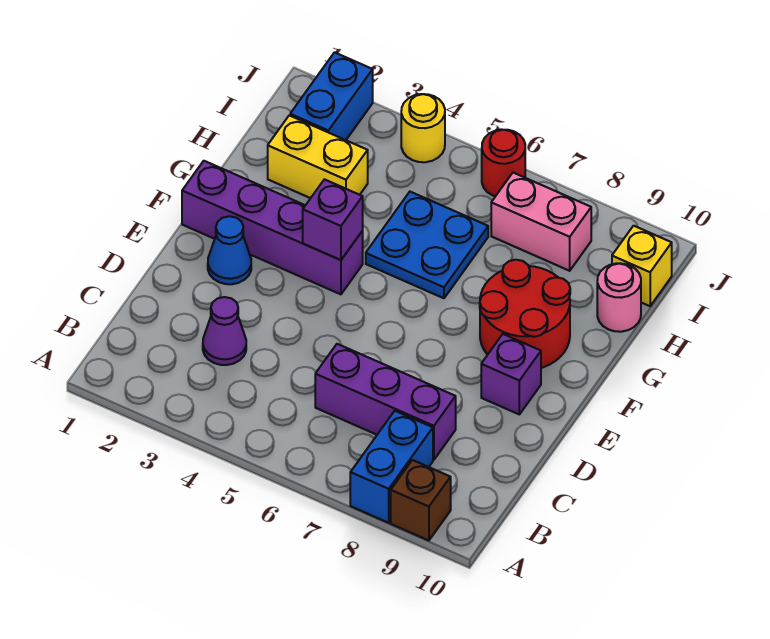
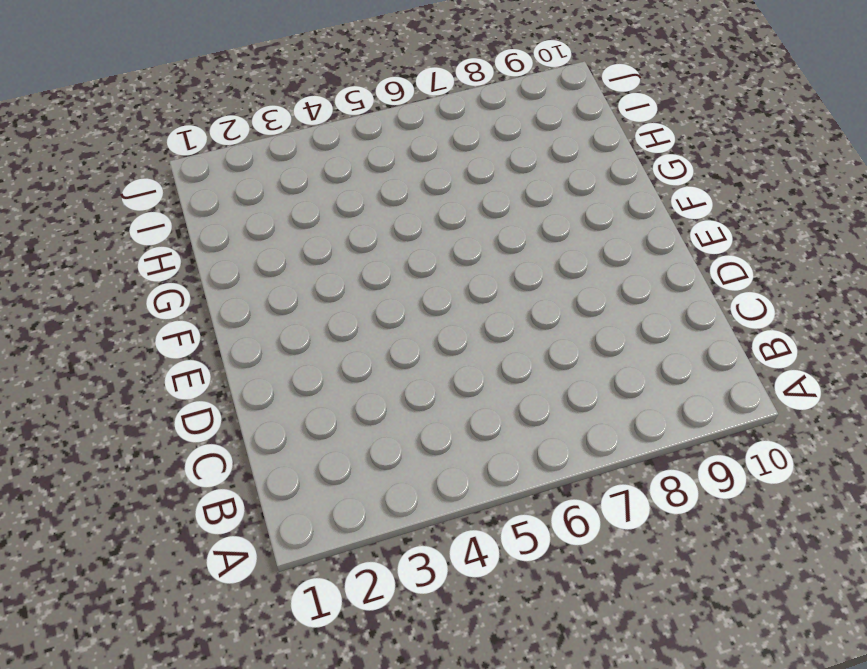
none -> blue 1x2 brick [350,411,433,523]
none -> brown 1x1 brick [391,460,451,541]
none -> purple 1x1 cone [203,297,246,365]

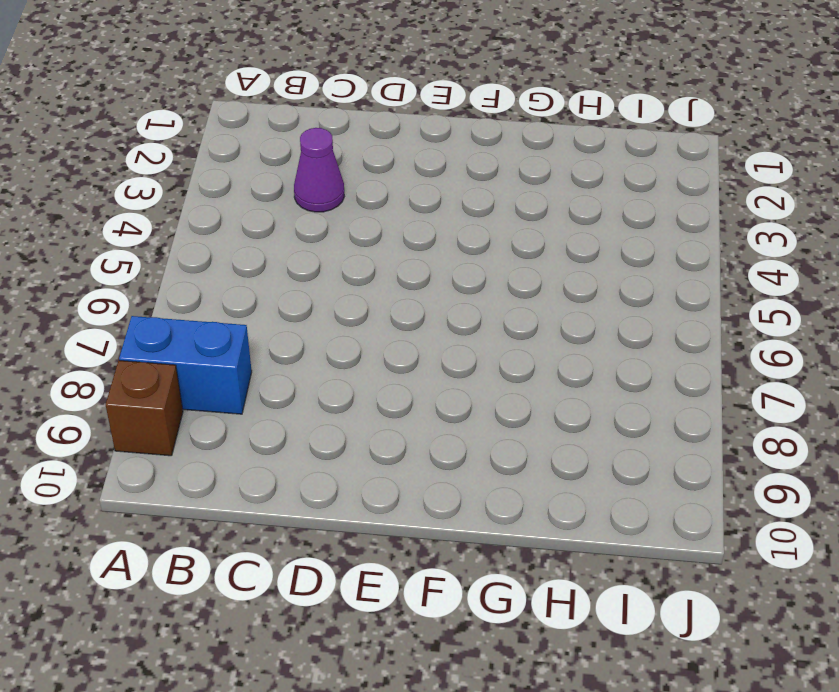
none -> purple 1x3 brick [315,344,456,460]
none -> blue 1x1 cone [208,216,251,284]
none -> purple 1x1 brick [481,334,541,414]

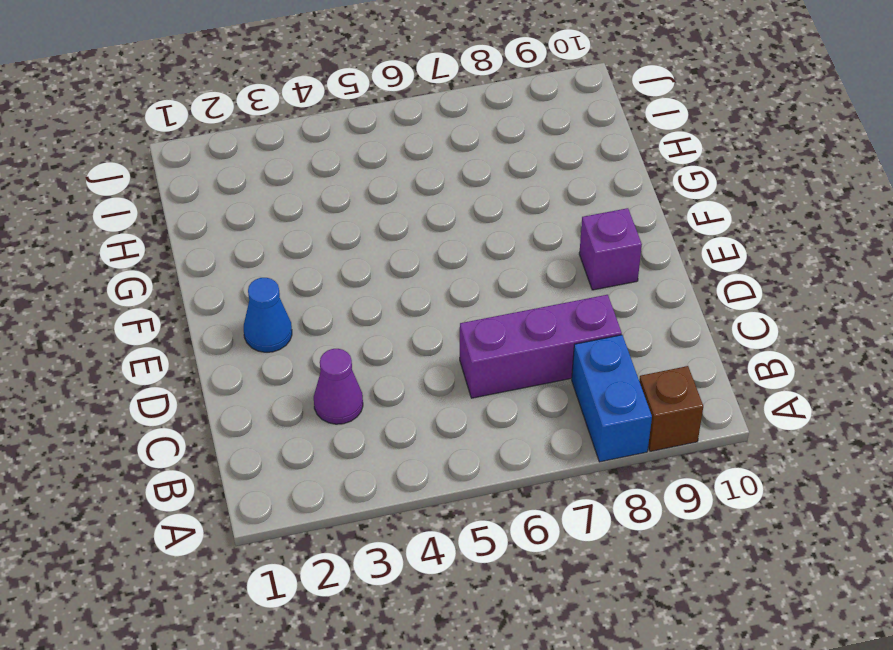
none -> purple 1x4 brick [182,161,363,294]
none -> red 2x2 round brick [480,260,570,368]
none -> blue 2x2 plate [366,192,488,298]

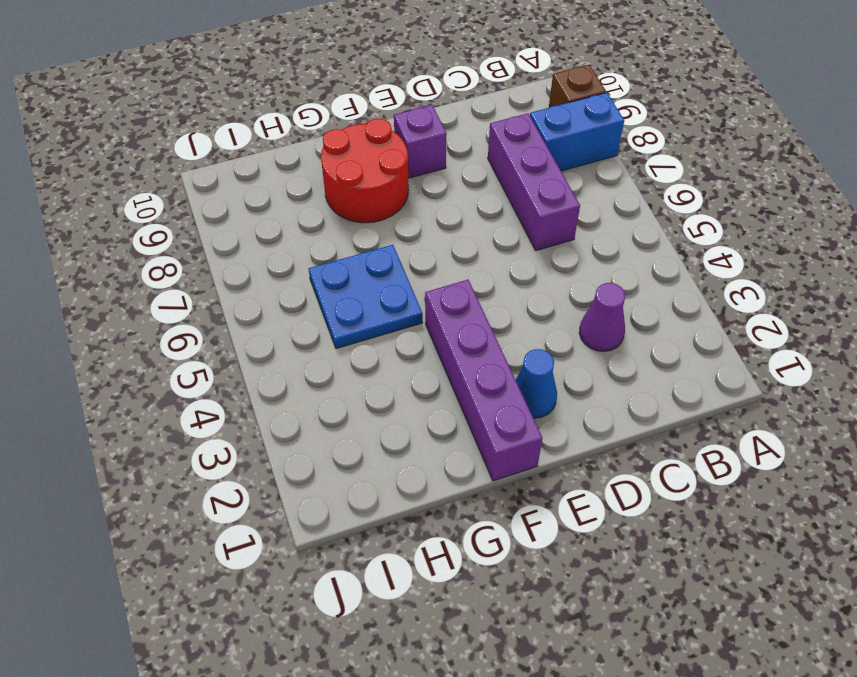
none -> yellow 1x2 brick [268,115,368,198]
none -> pink 1x1 round brick [597,263,641,332]
none -> blue 1x2 brick [290,52,373,140]

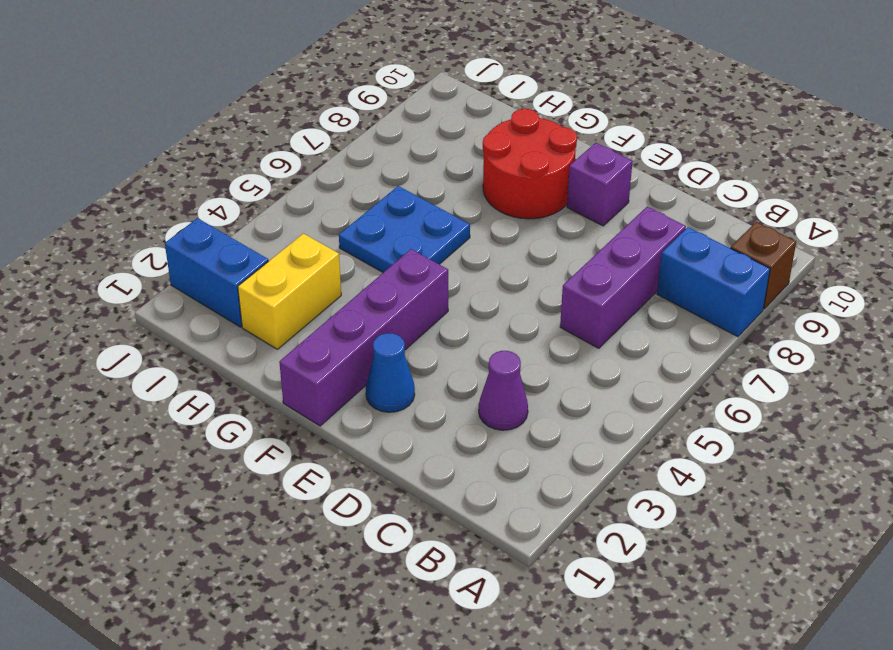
none -> pink 1x1 round brick [597,263,641,332]
none -> pink 1x2 brick [491,173,591,271]
none -> yellow 1x1 brick [612,226,672,306]

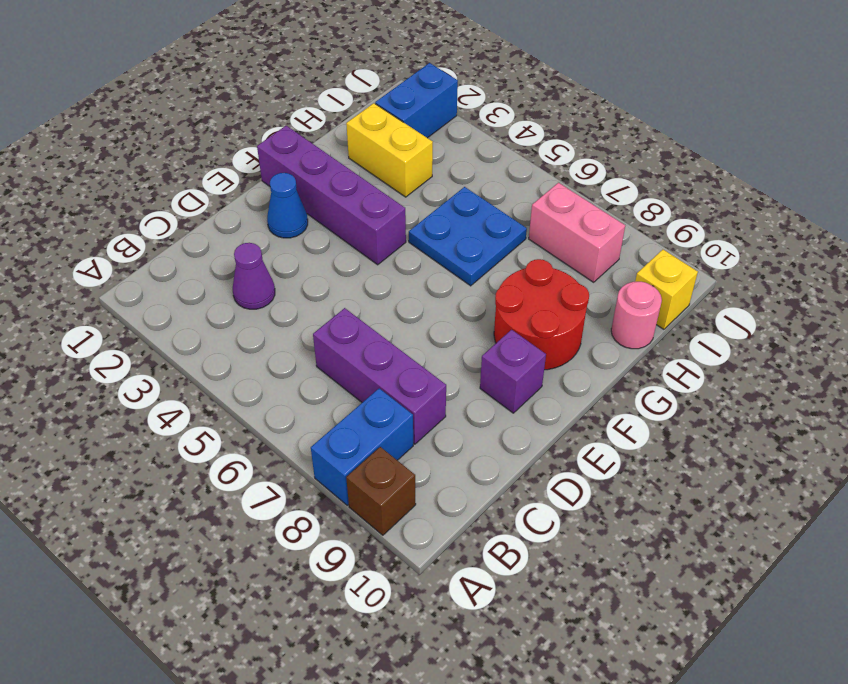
none -> yellow 1x1 round brick [401,94,445,162]
none -> red 1x1 round brick [482,129,525,196]
none -> purple 1x1 brick [303,179,363,260]

